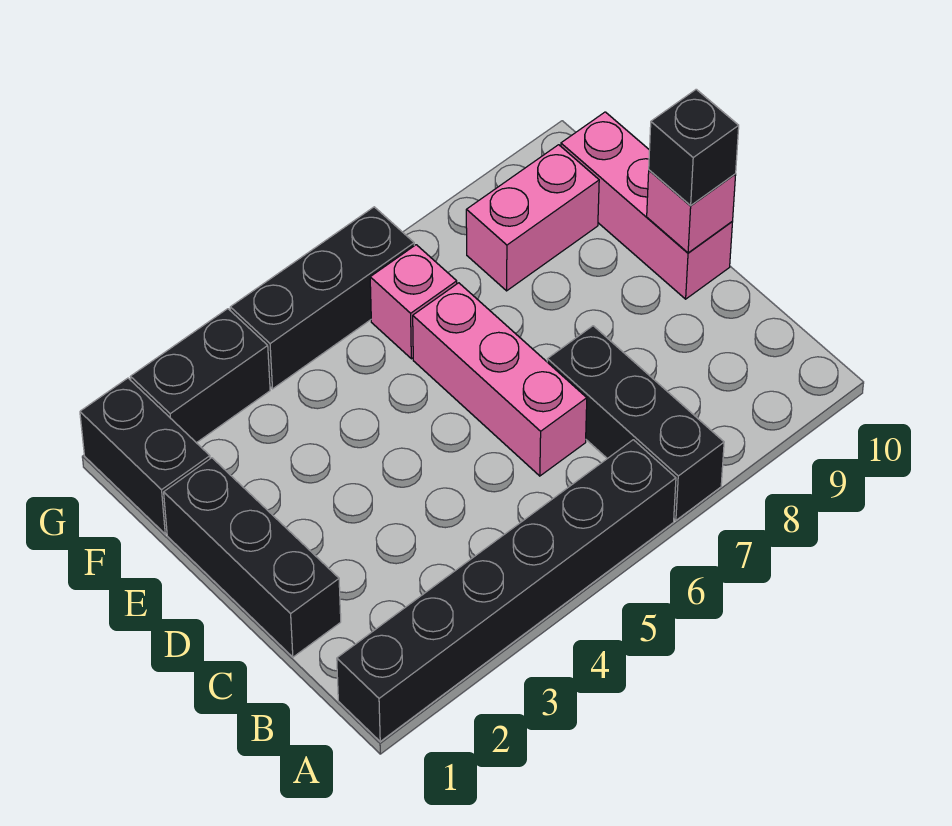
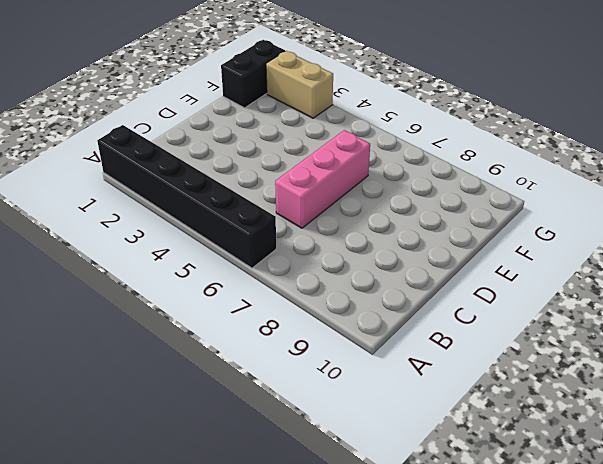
tan 1x2 brick [266,51,333,118] -> black 1x2 brick [131,309,270,443]
none -> black 1x3 brick [547,326,724,520]
none -> black 1x3 brick [164,458,341,657]
none -> pink 1x3 brick [561,112,732,299]

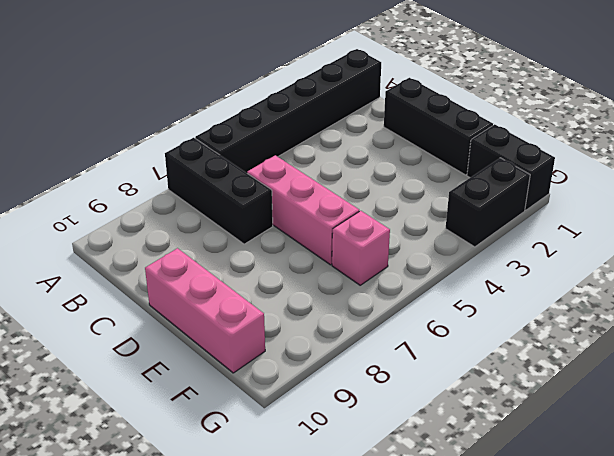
none -> pink 1x2 brick [466,145,599,291]
none -> black 1x3 brick [230,207,414,389]
none -> pink 1x1 brick [647,170,736,253]

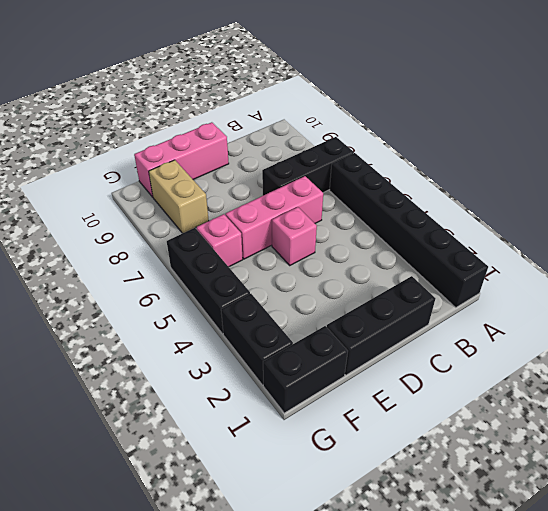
pink 1x1 brick [272,207,317,265] -> pink 1x1 brick moved to [647,170,736,253]
tan 1x2 brick [149,160,209,233] -> pink 1x2 brick [466,145,599,291]
none -> black 1x1 brick [649,89,739,205]

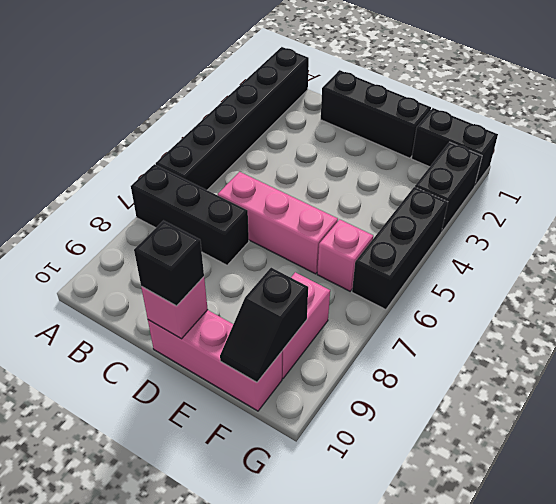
black 1x2 slope [220,268,308,382] -> none

